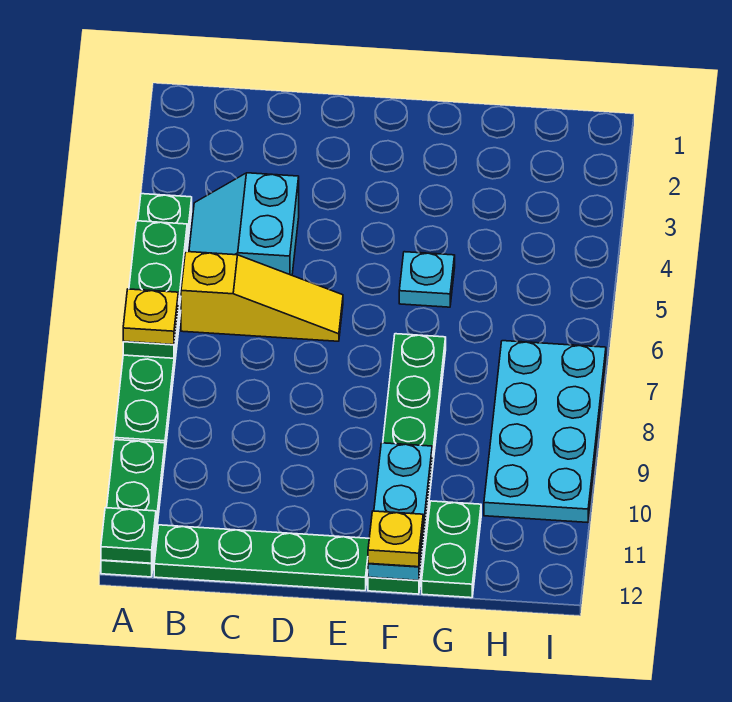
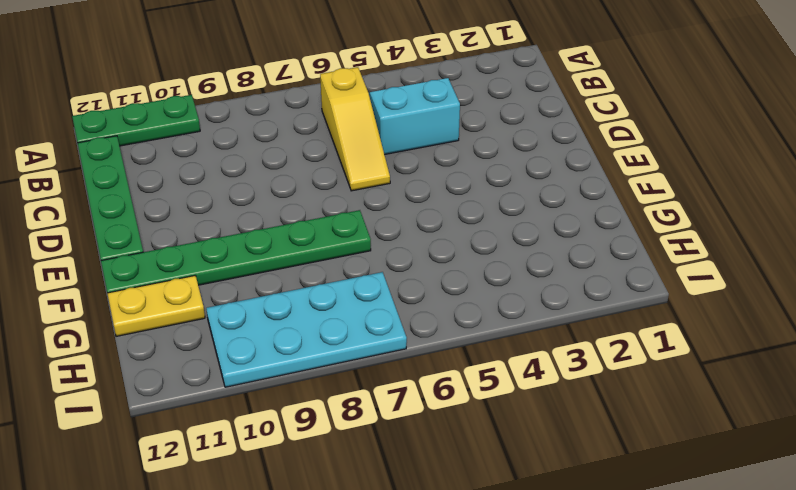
yellow 1x2 plate [107,276,205,336] -> green 1x2 plate [422,501,481,598]
none -> green 1x6 plate [114,194,192,451]
none -> cyan 1x1 plate [399,252,455,307]
none -> green 1x3 plate [123,221,187,358]

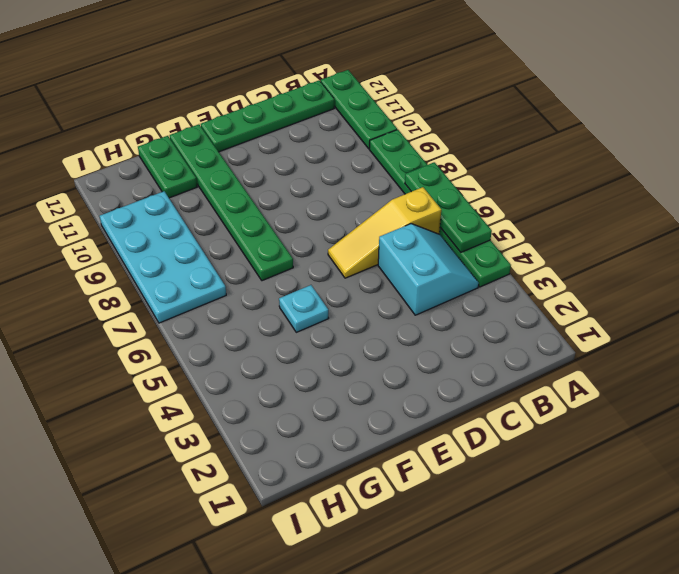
none -> green 1x1 plate [101,508,156,563]
none -> cyan 1x3 plate [368,443,432,580]
none -> yellow 1x1 plate [123,289,178,345]

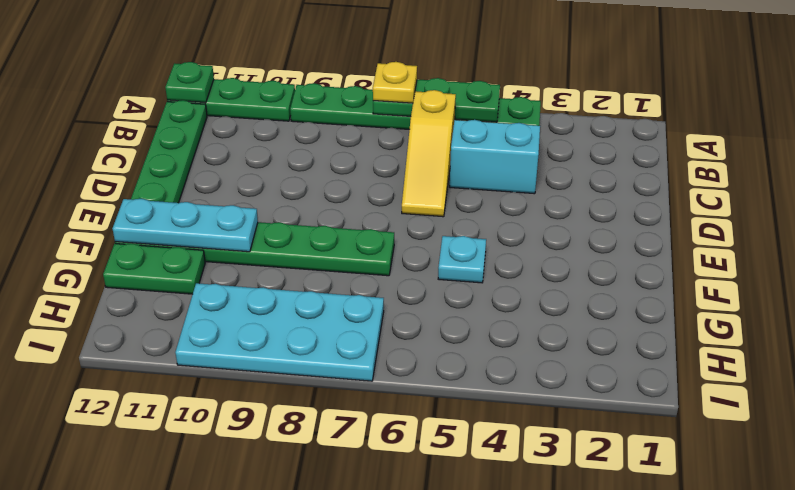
none -> yellow 1x1 plate [368,511,423,567]

